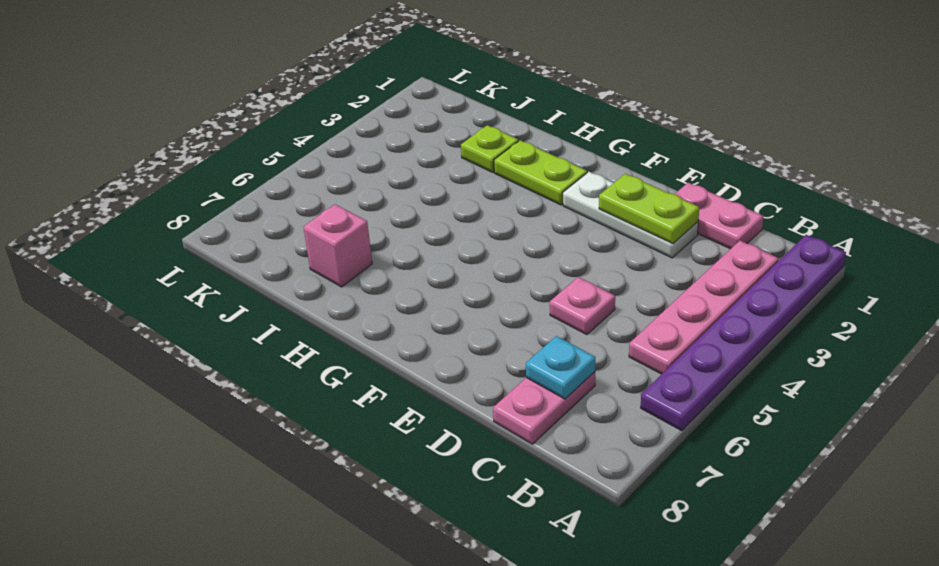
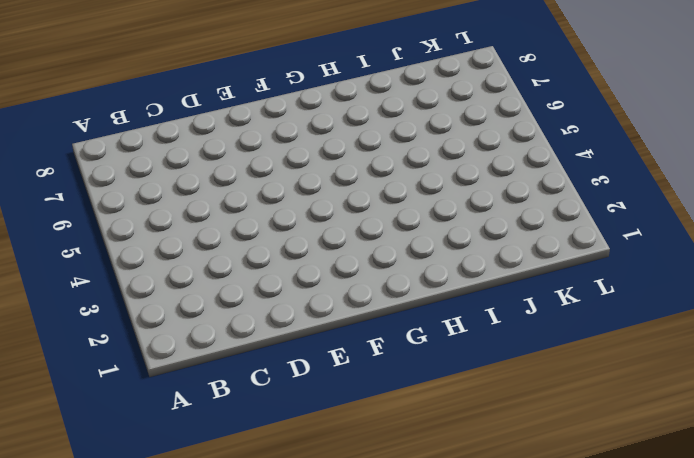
none -> purple 1x6 plate [641,235,846,431]
none -> pink 1x4 plate [629,241,779,374]

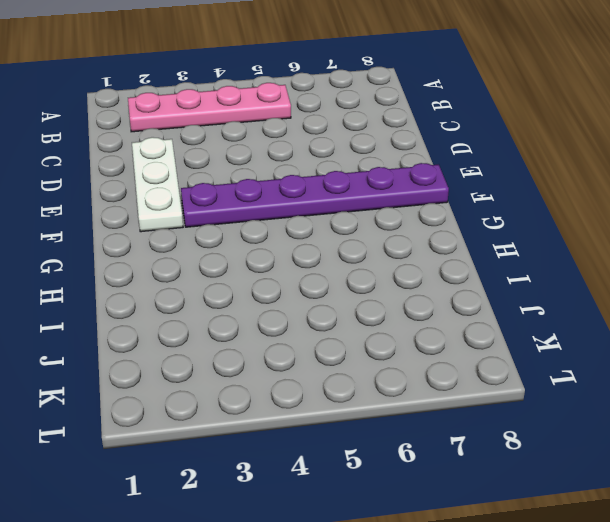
purple 1x6 plate [181,163,449,227] -> purple 1x6 plate moved to [641,235,846,431]
none -> pink 1x2 plate [675,183,763,249]
none -> pink 1x2 plate [493,372,595,444]

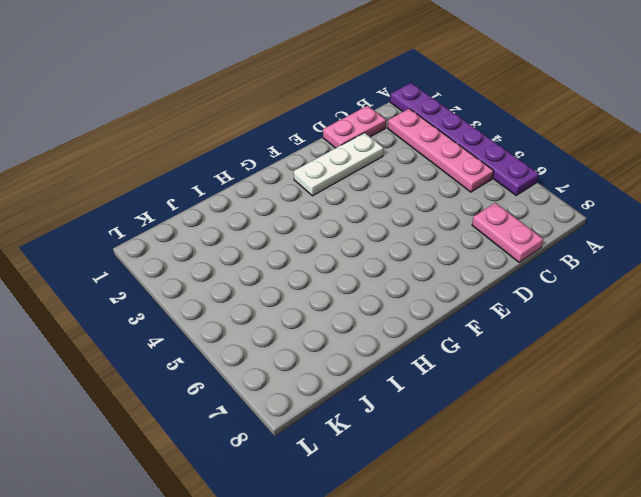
none -> pink 1x1 plate [550,277,615,335]
none -> lime 1x2 plate [494,140,587,205]

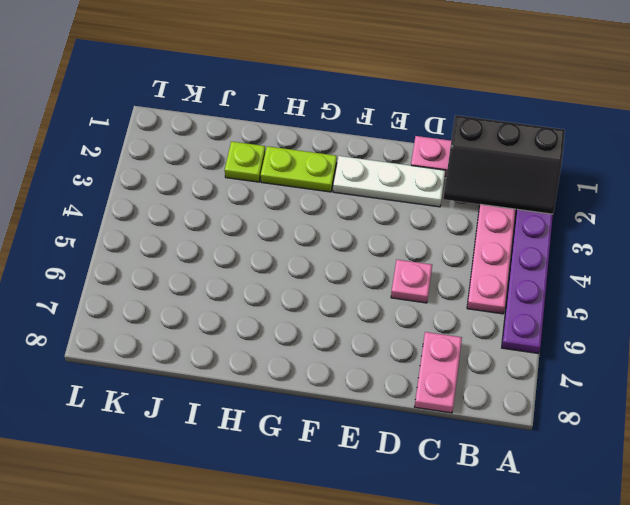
black 2x3 slope [443,115,565,214] -> none
none -> pink 1x1 brick [303,204,372,287]
none -> cyan 1x1 plate [526,336,595,399]

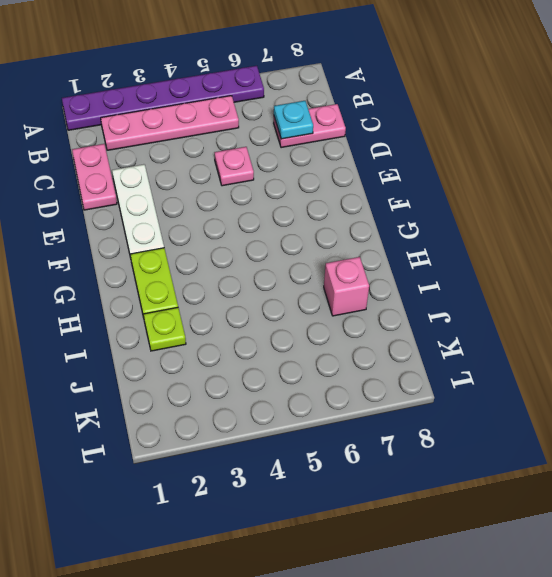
none -> lime 1x2 plate [599,174,699,243]

